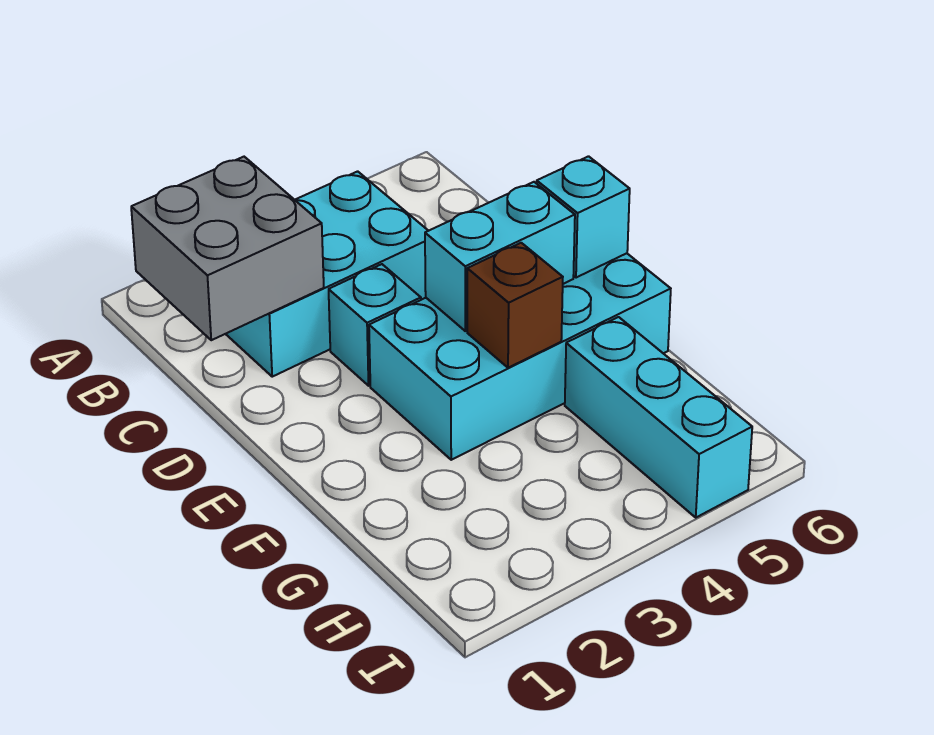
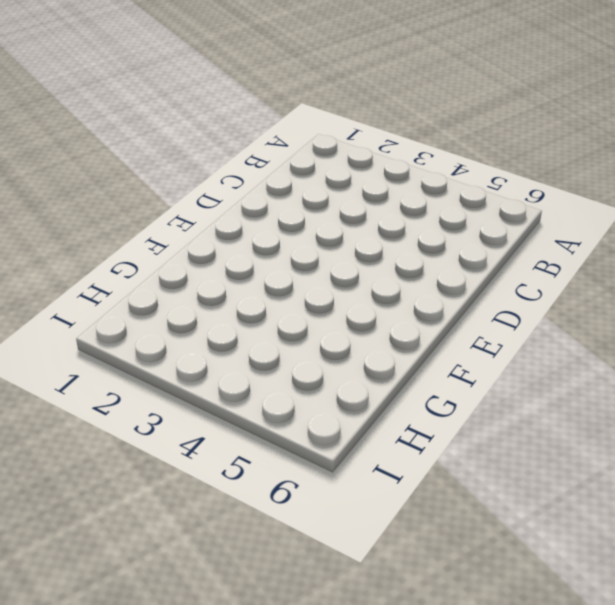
none -> cyan 2x3 brick [226,171,428,377]
none -> cyan 1x1 brick [329,264,421,386]

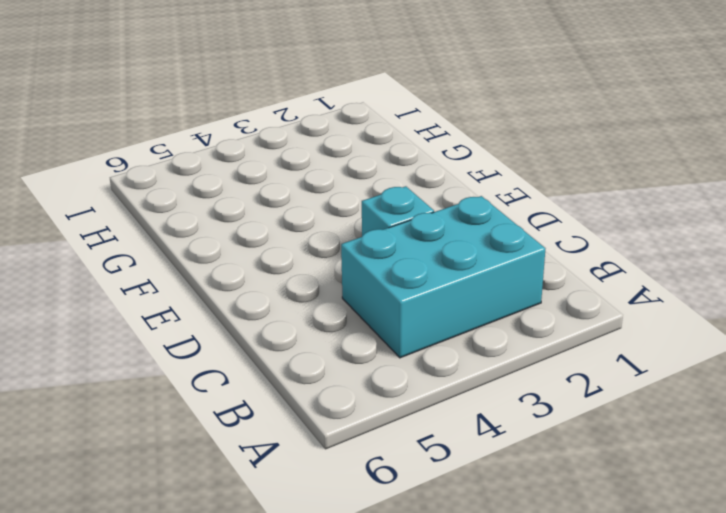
none -> cyan 2x4 brick [369,253,671,460]
none -> cyan 1x3 brick [565,317,752,517]

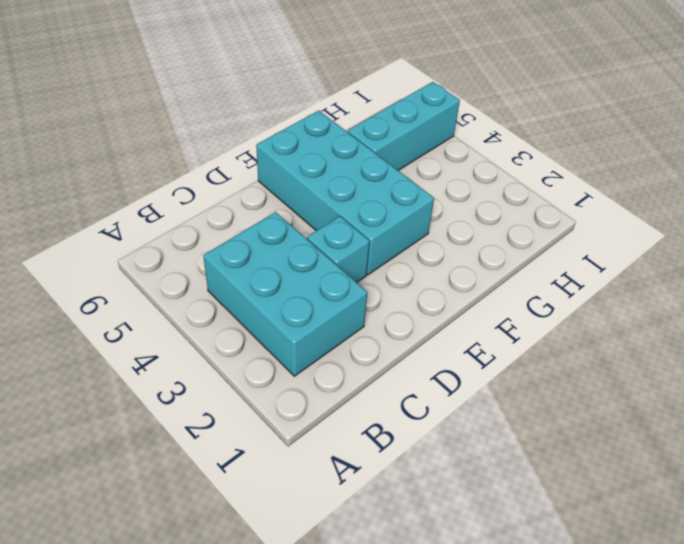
none -> grey 2x2 brick [131,157,324,340]
none -> cyan 1x2 brick [425,182,575,331]

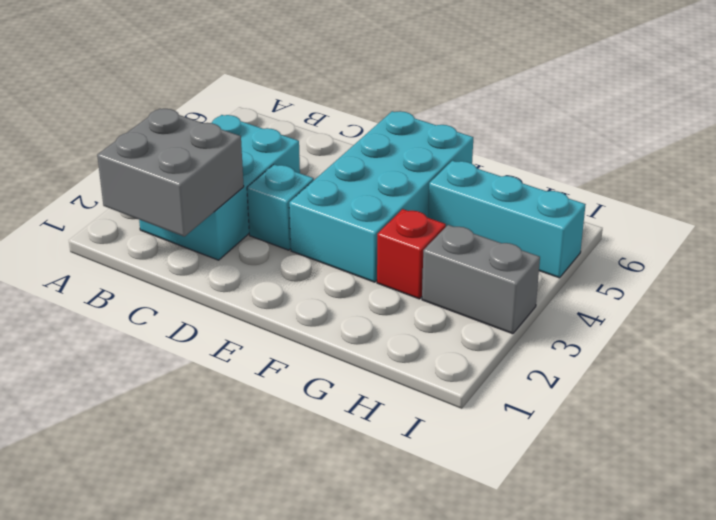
red 1x1 brick [377,209,446,299] -> none
grey 1x2 brick [422,225,540,334] -> none
none -> cyan 1x2 brick [425,182,575,331]
none -> cyan 1x1 brick [537,156,630,278]

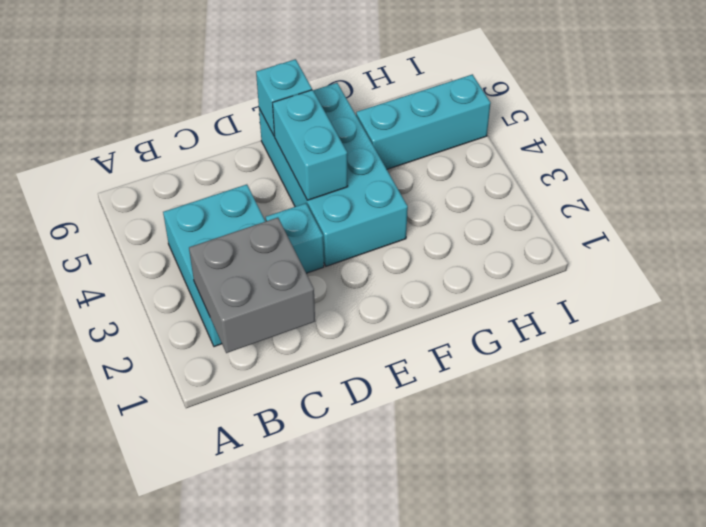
none -> brown 1x1 brick [467,243,563,368]

